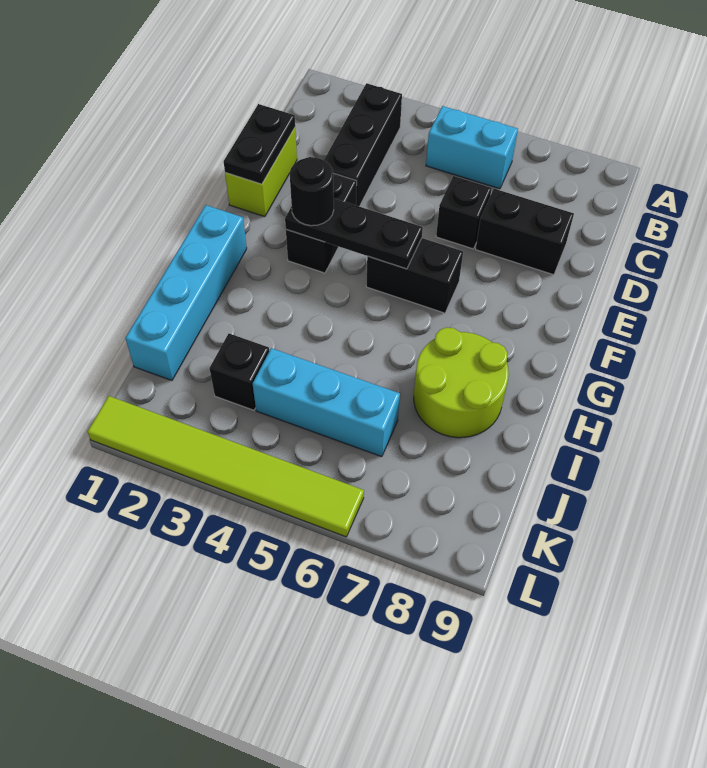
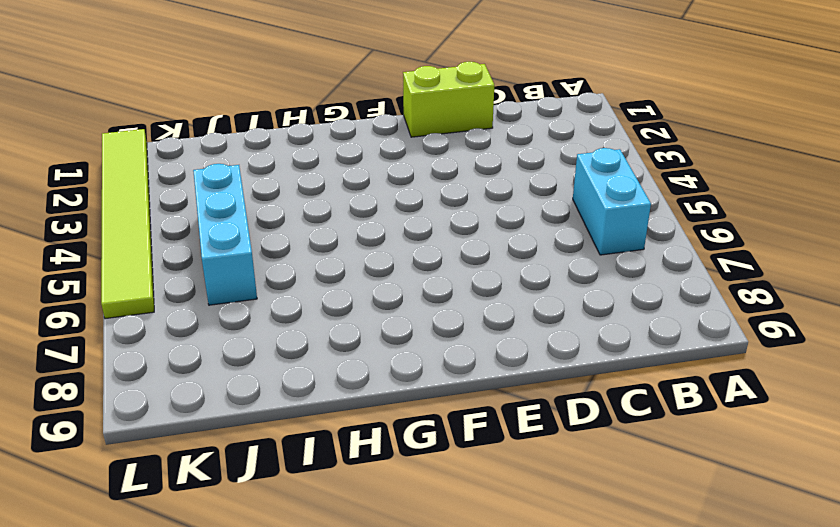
none -> black 1x3 brick [324,83,402,206]
none -> black 1x1 brick [436,176,492,249]
none -> black 1x2 brick [476,189,574,275]

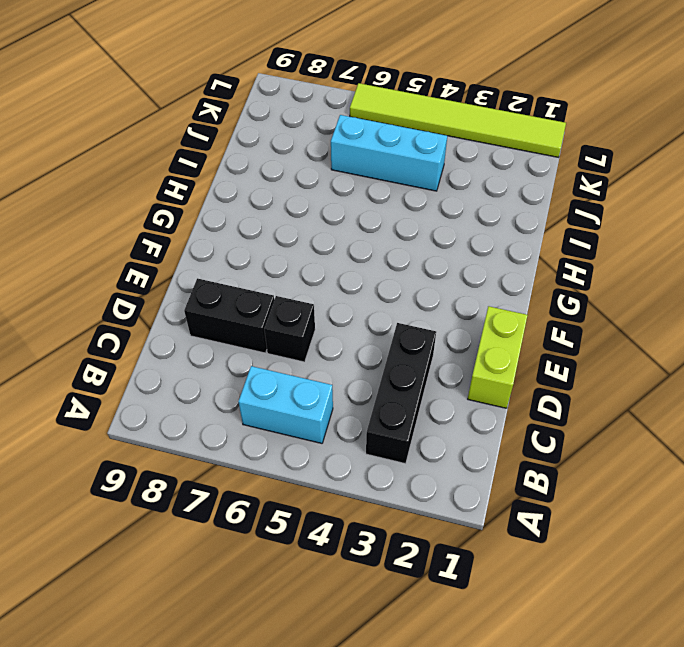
none -> black 1x2 brick [286,173,357,273]
none -> black 1x2 brick [366,238,463,313]
none -> cyan 1x4 brick [125,205,247,381]

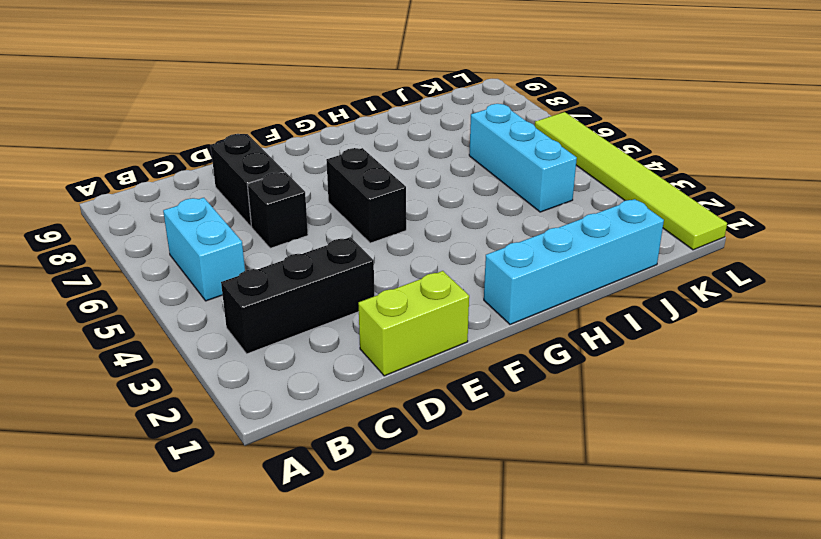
none -> black 1x2 brick [286,173,357,273]
none -> lime 2x2 round brick [414,327,509,438]
none -> black 1x1 brick [209,334,269,410]

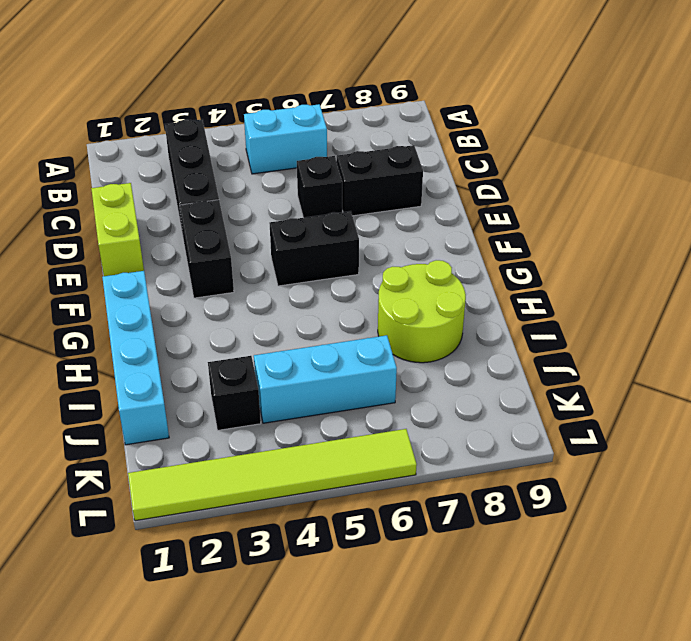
none -> black 1x2 plate [224,104,295,184]
none -> black 1x3 plate [285,198,423,269]
none -> black 1x1 round brick [290,157,334,226]

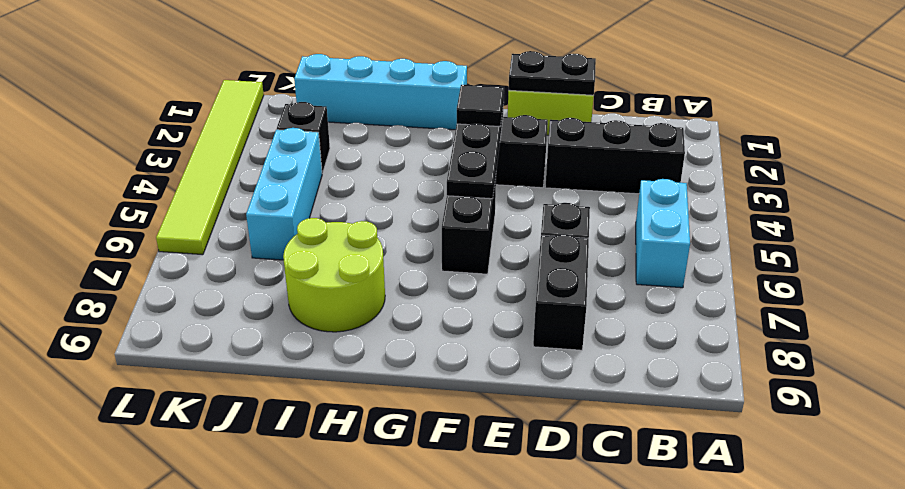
black 1x1 tile [457,85,504,127] -> black 1x1 round brick [290,157,334,226]

